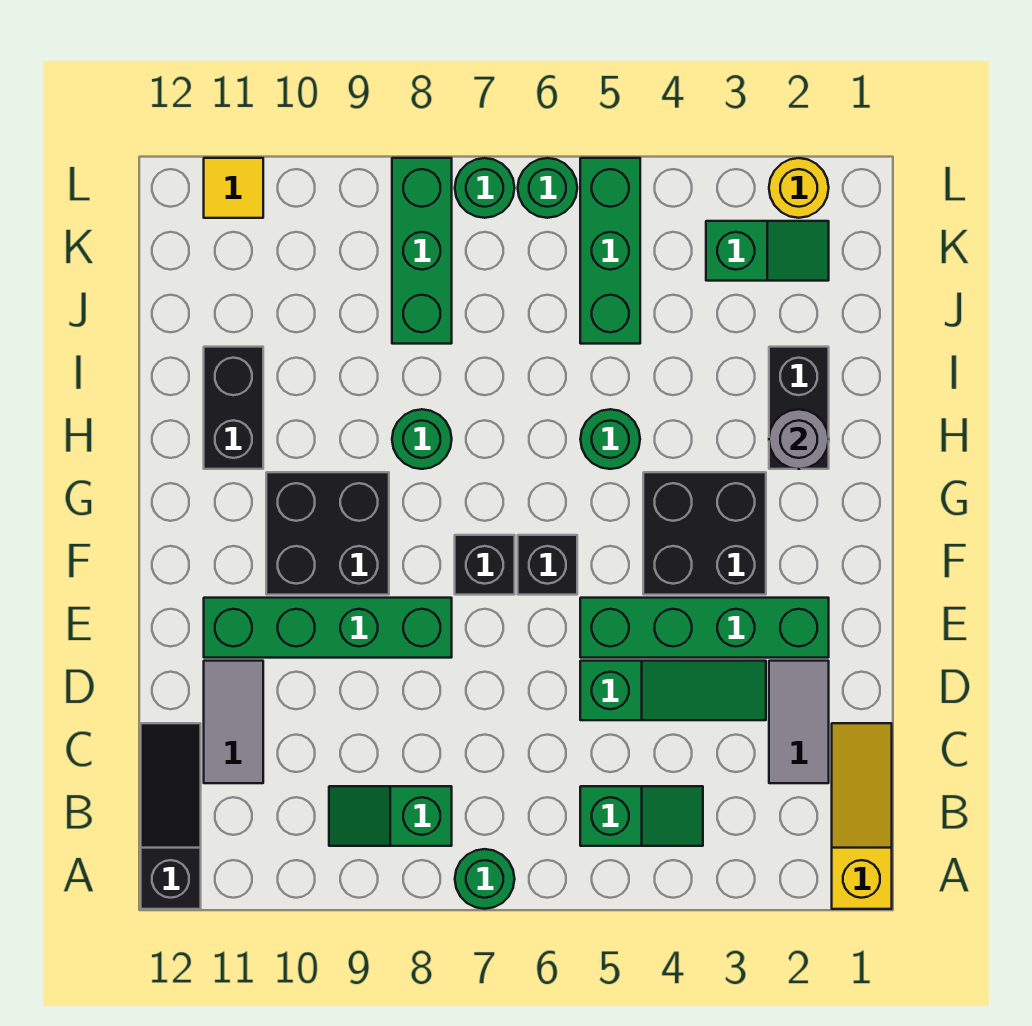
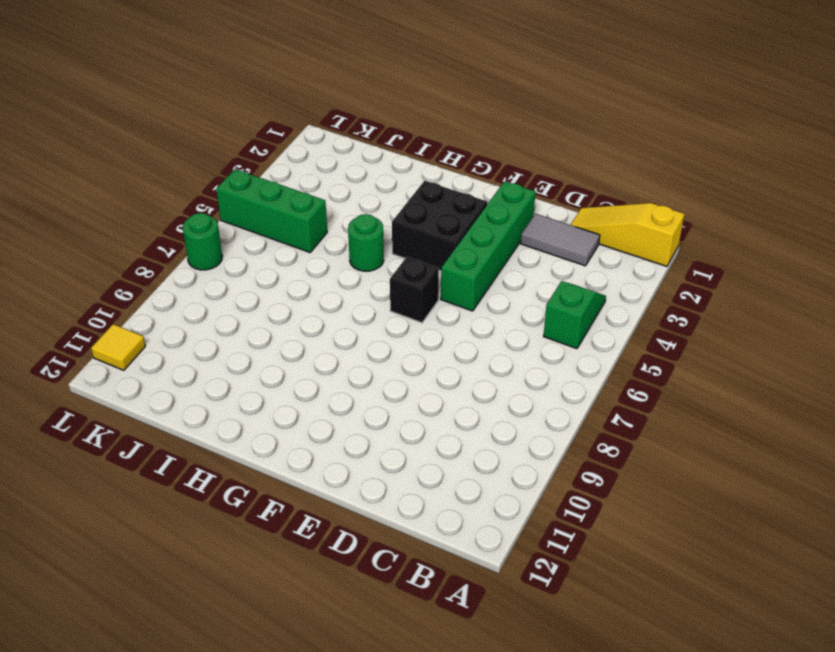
none -> green 1x1 round brick [455,849,515,909]
none -> black 1x3 slope [141,723,201,909]
none -> green 1x2 slope [329,786,452,846]

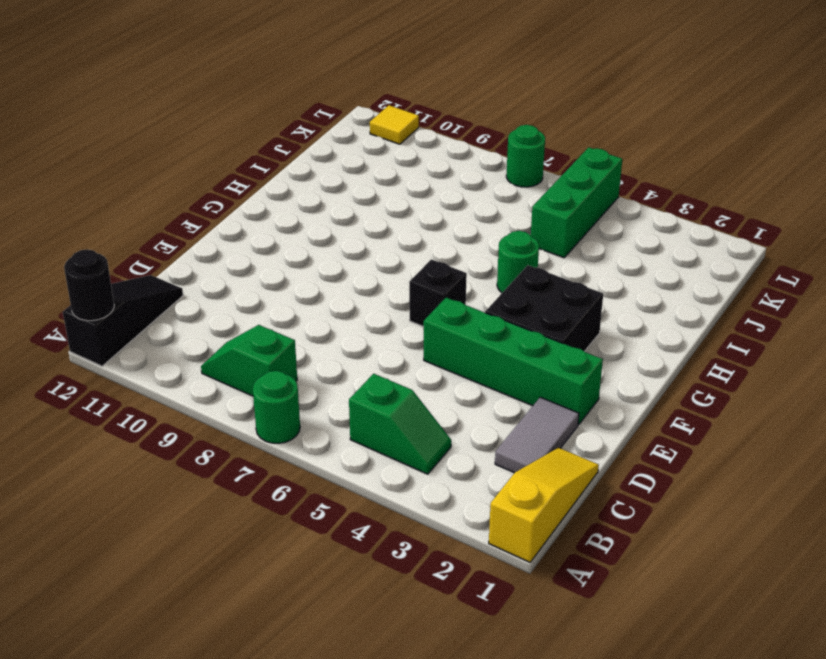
black 1x1 round brick [64,249,114,321] -> none
none -> grey 1x2 tile [204,661,263,783]
none -> green 1x3 slope [580,661,766,720]
none -> green 1x4 brick [204,598,452,658]

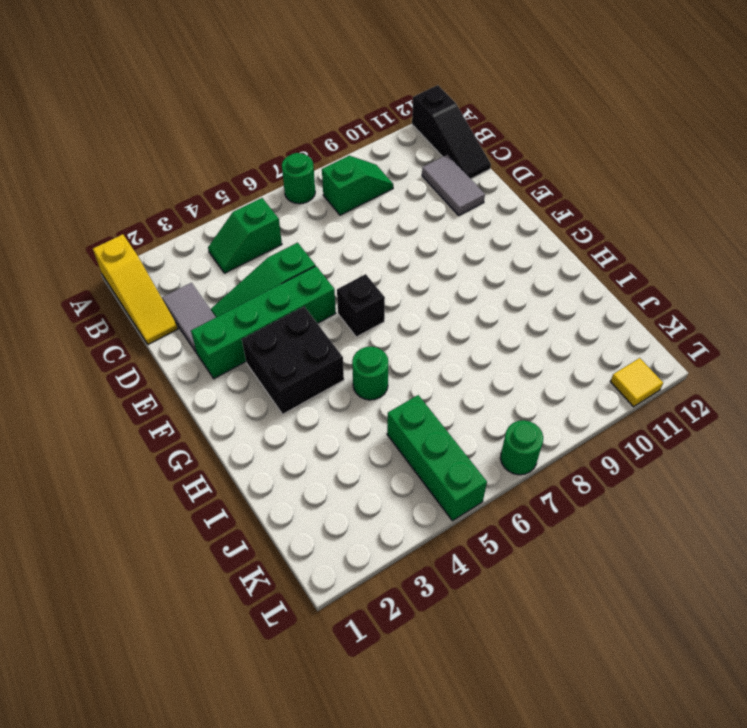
none -> green 1x4 brick [204,598,452,658]
none -> black 1x1 brick [455,535,515,595]
none -> black 2x2 brick [266,472,389,595]

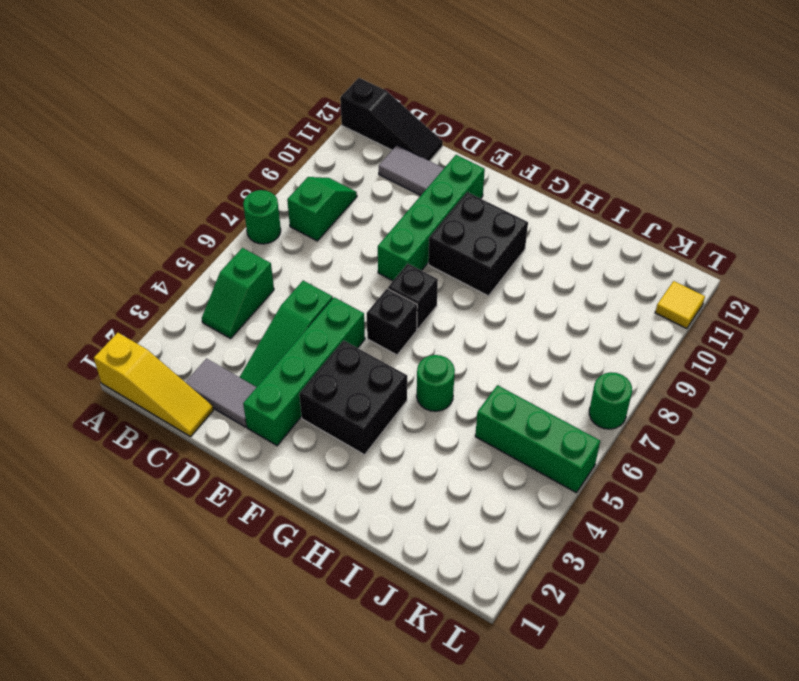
none -> black 1x2 brick [769,347,829,469]
none -> green 1x1 round brick [392,409,452,469]
none -> black 1x2 brick [204,347,263,469]

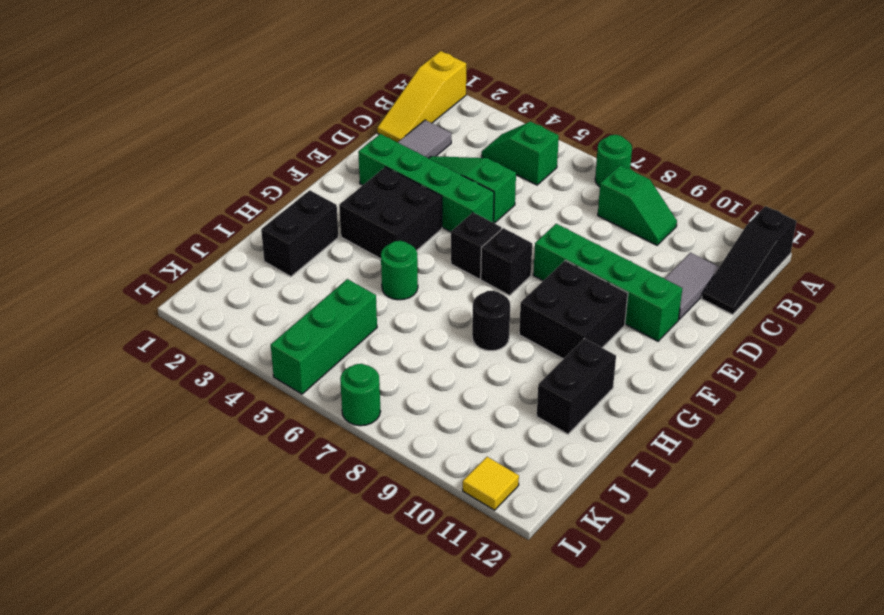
black 1x1 round brick [472,291,510,351] -> green 1x1 round brick [392,409,452,469]
none -> green 1x3 brick [392,158,452,344]
none -> green 1x2 slope [706,221,829,281]
none -> yellow 1x1 round brick [769,158,829,218]

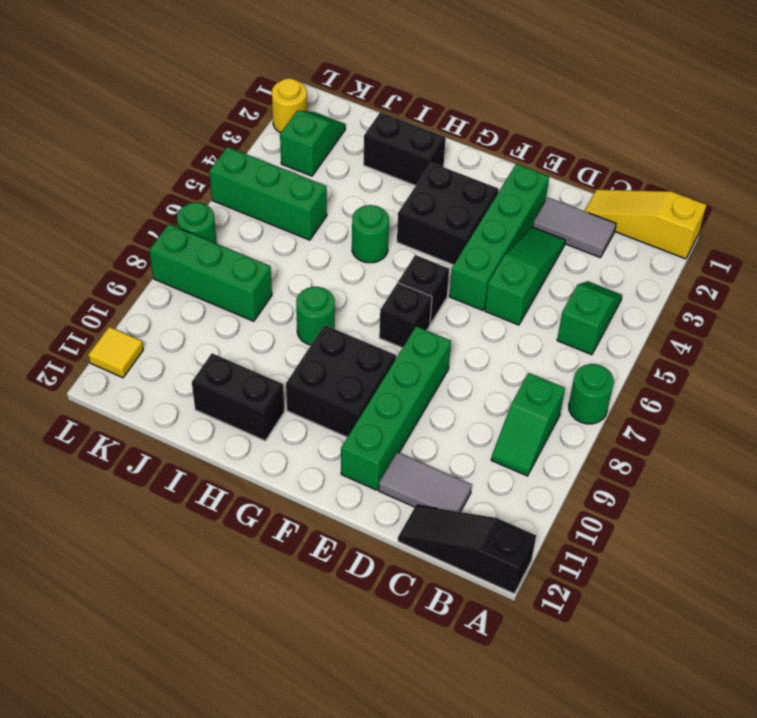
none -> green 1x1 round brick [518,158,577,218]
none -> grey 1x1 round brick [769,409,829,469]

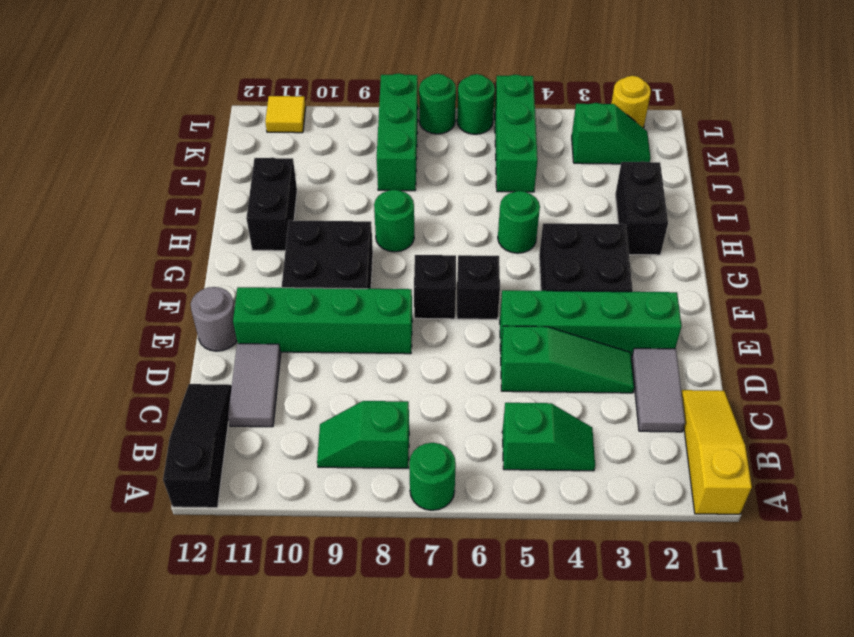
grey 1x1 round brick [191,287,237,351] -> grey 1x1 round brick moved to [769,409,829,469]

